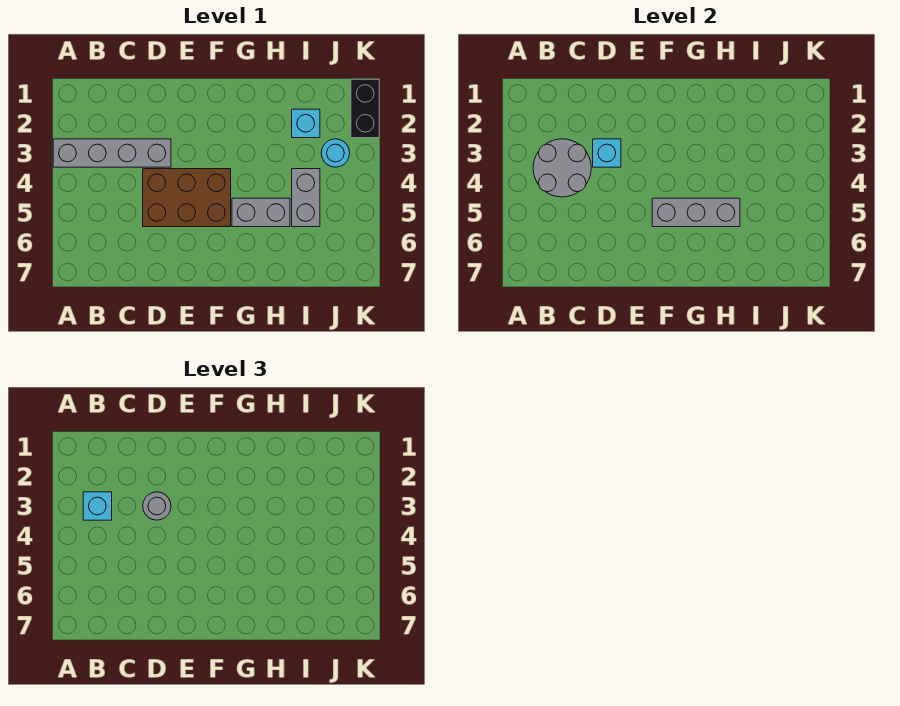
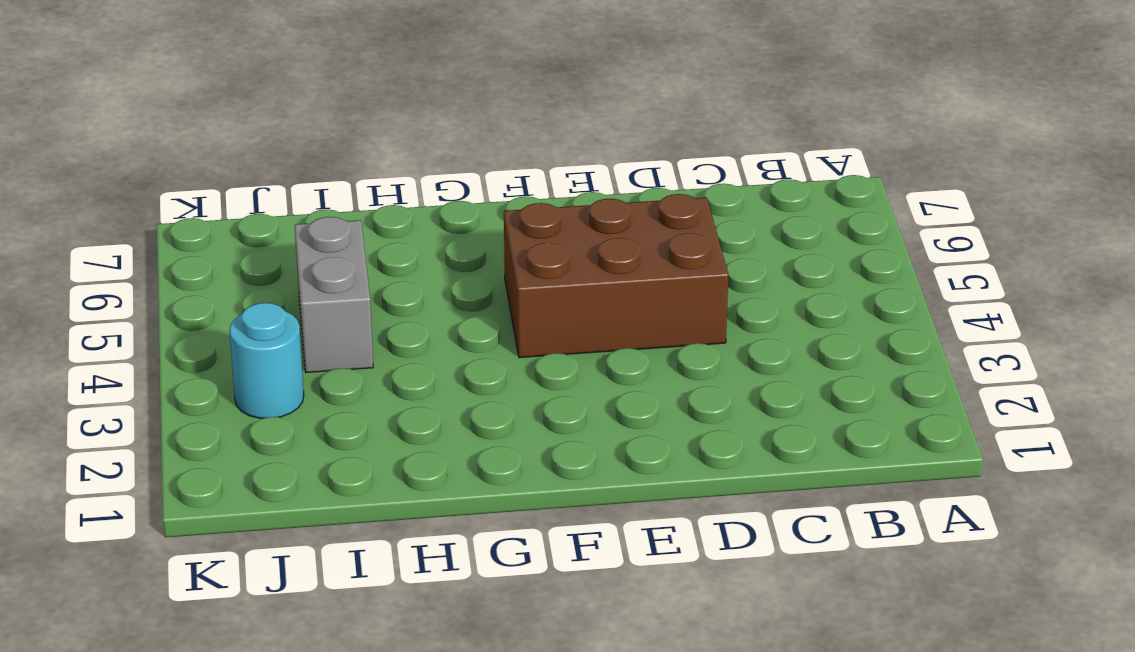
none -> grey 1x4 brick [53,139,171,167]
none -> grey 1x2 brick [232,198,290,227]
none -> cyan 1x1 brick [292,109,320,138]

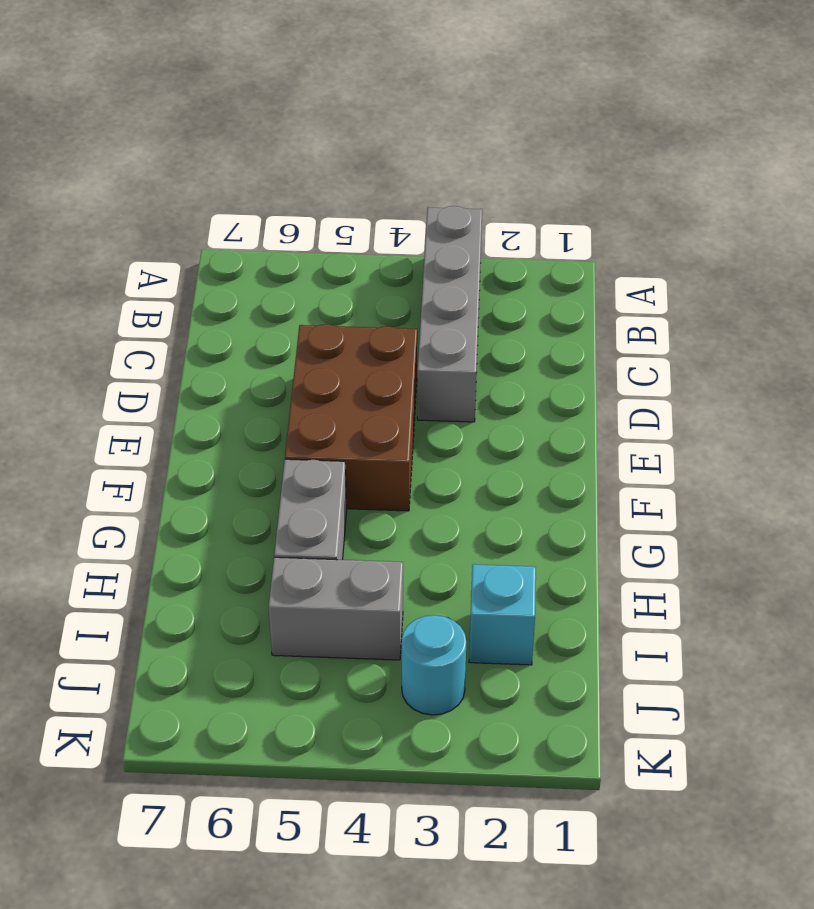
none -> black 1x2 brick [351,79,379,138]
none -> grey 2x2 round brick [533,139,591,197]
none -> cyan 1x1 brick [593,139,621,167]

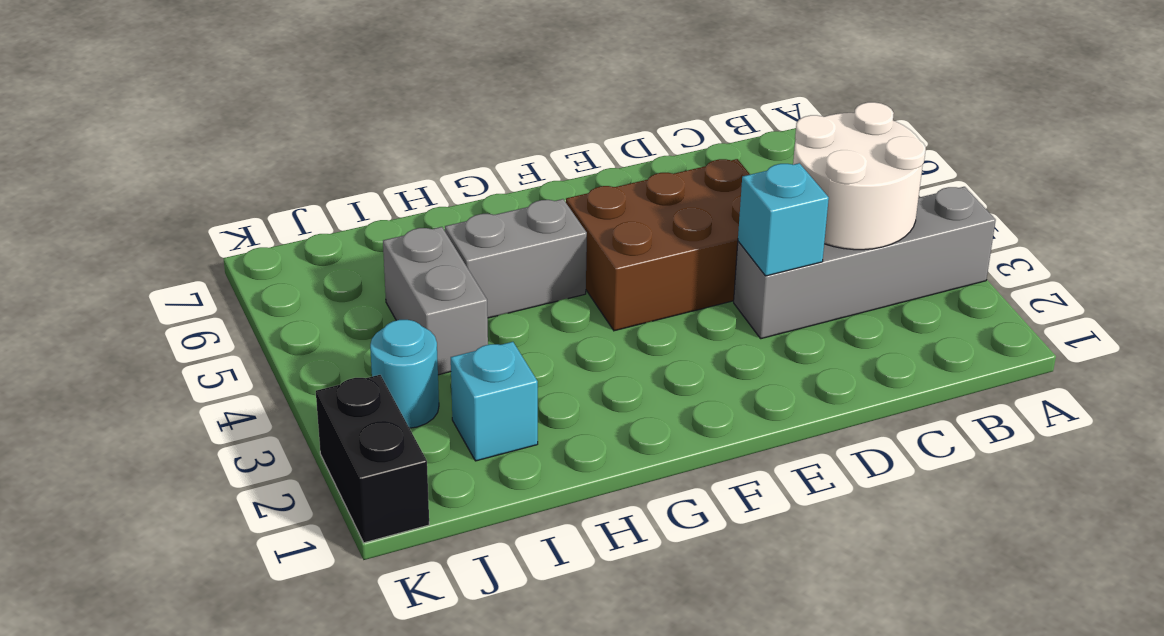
white 2x2 round brick [793,102,926,250] -> grey 2x2 round brick [533,139,591,197]
none -> grey 1x3 brick [652,198,740,227]
none -> cyan 1x1 brick [83,492,112,520]
none -> grey 1x1 round brick [143,492,171,520]

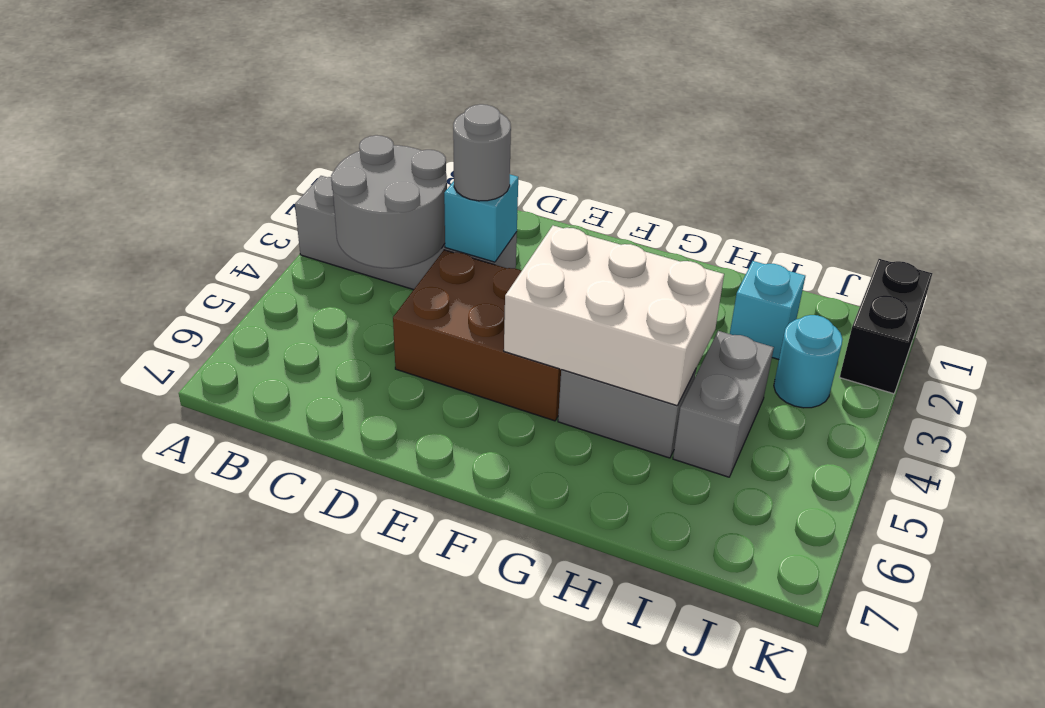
white 2x3 brick [504,226,724,406] -> grey 1x3 brick [652,198,740,227]
none -> cyan 1x1 brick [83,492,112,520]

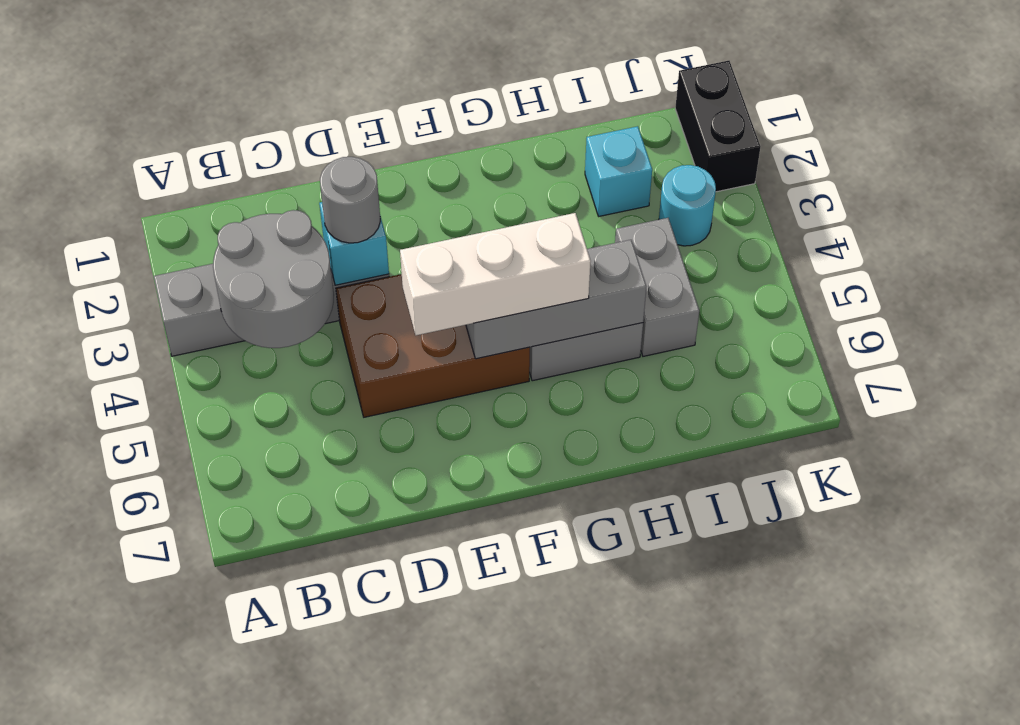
white 1x3 brick [400,213,591,335] -> none
none -> cyan 1x1 brick [83,492,112,520]

